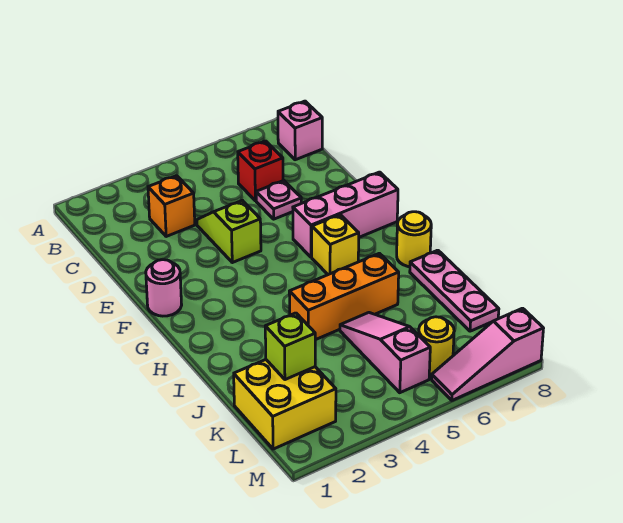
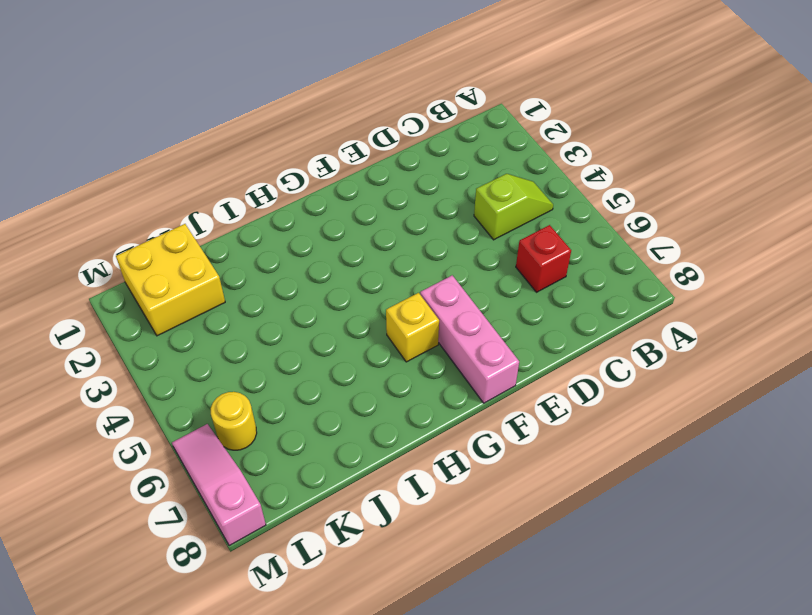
lime 1x2 slope [474,174,553,240] -> lime 1x2 slope moved to [197,200,261,263]
none -> pink 1x1 brick [278,101,322,160]
none -> orange 1x1 brick [148,176,195,236]
none -> pink 1x1 plate [256,181,301,219]

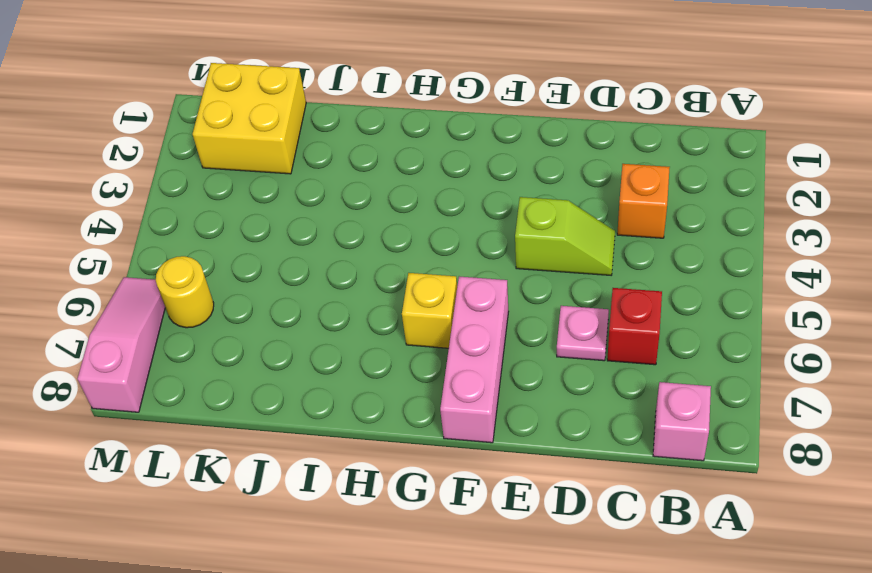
none -> pink 1x1 round brick [146,260,182,316]
none -> yellow 1x1 round brick [397,212,431,267]
none -> orange 1x3 brick [289,253,399,340]

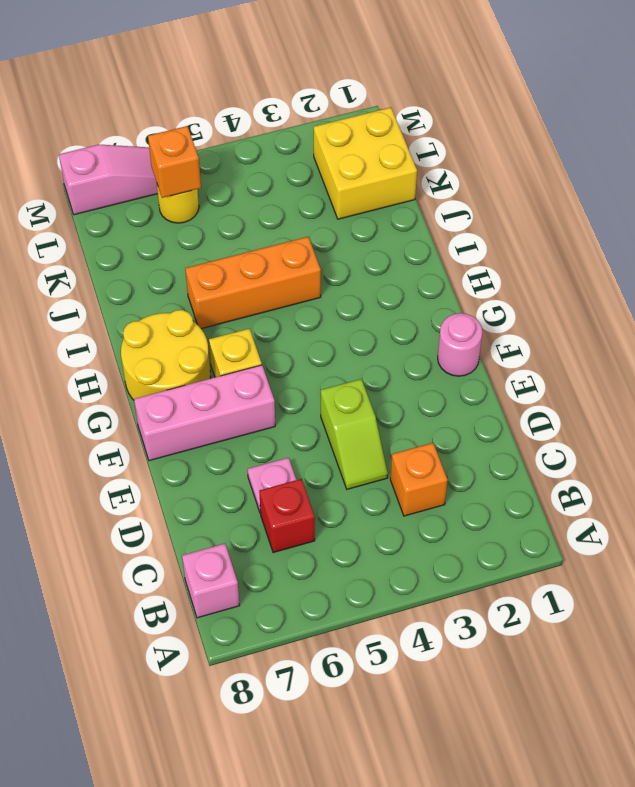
yellow 2x2 round brick [121,310,211,400] -> yellow 1x1 round brick [397,212,431,267]
orange 1x1 brick [148,126,201,198] -> none
none -> pink 1x3 plate [410,250,499,331]
none -> pink 1x3 slope [340,313,430,393]
none -> lime 1x1 brick [265,313,315,380]

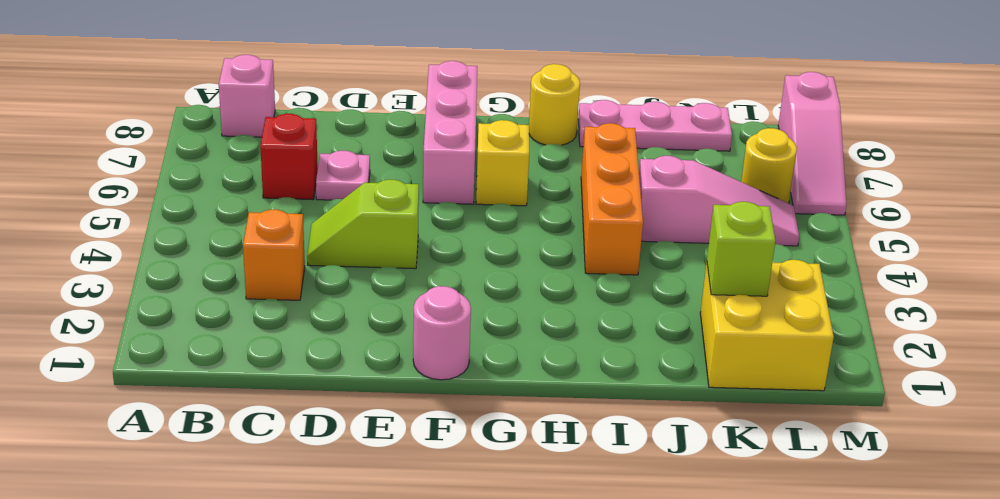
pink 1x3 slope [639,156,799,246] -> pink 1x3 slope turned to [340,313,430,393]

